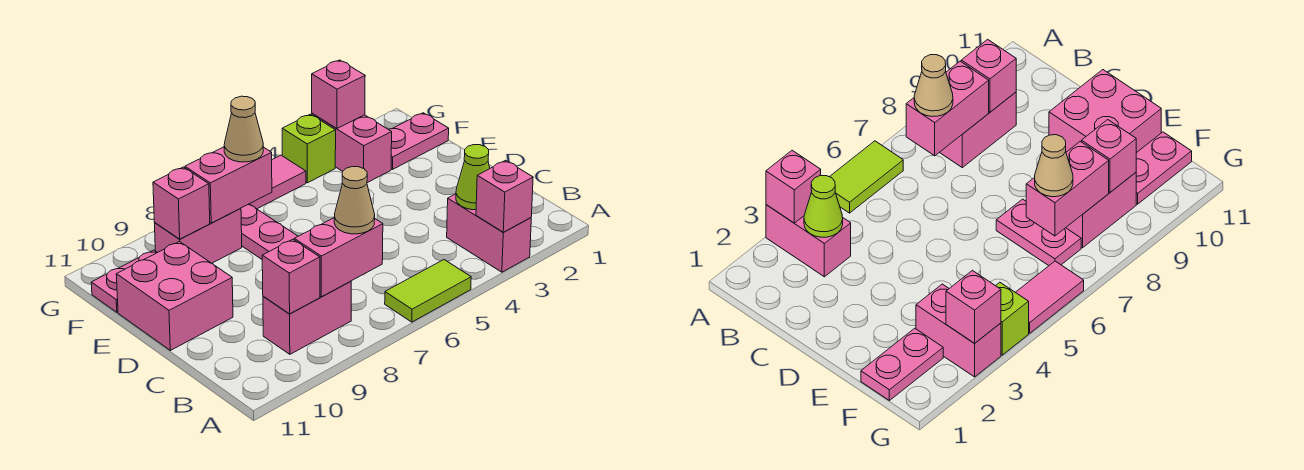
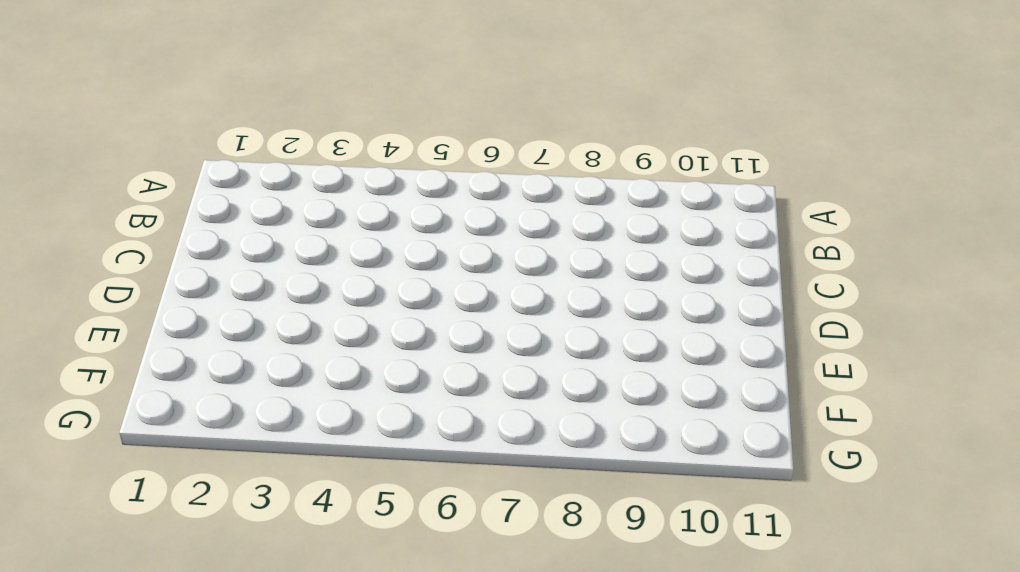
none -> pink 1x2 brick [447,194,531,272]
none -> lime 1x2 tile [385,260,471,322]
none -> pink 1x2 brick [263,281,351,354]

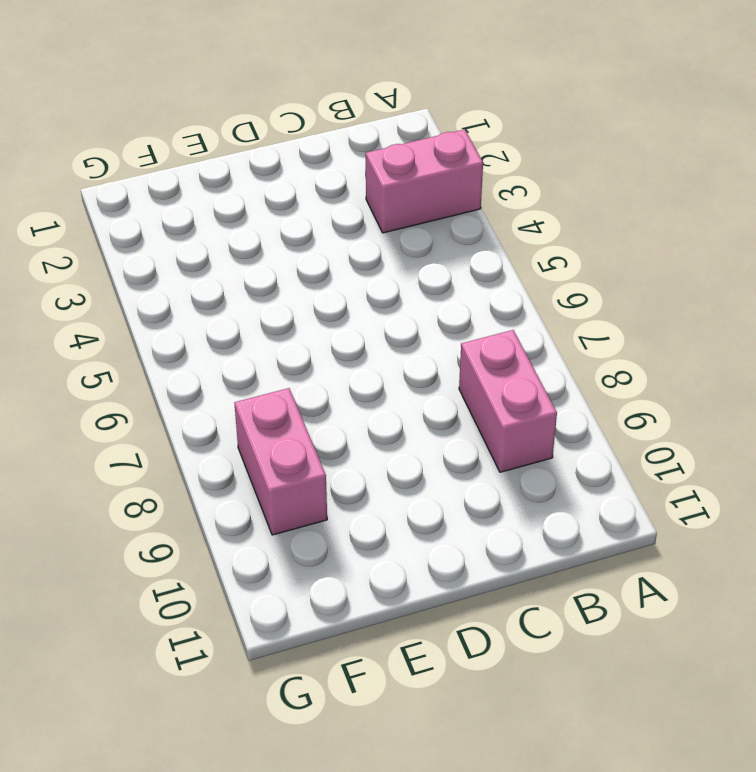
none -> lime 1x2 tile [385,260,471,322]
none -> pink 2x2 brick [116,241,233,350]
none -> pink 1x2 plate [241,204,298,259]

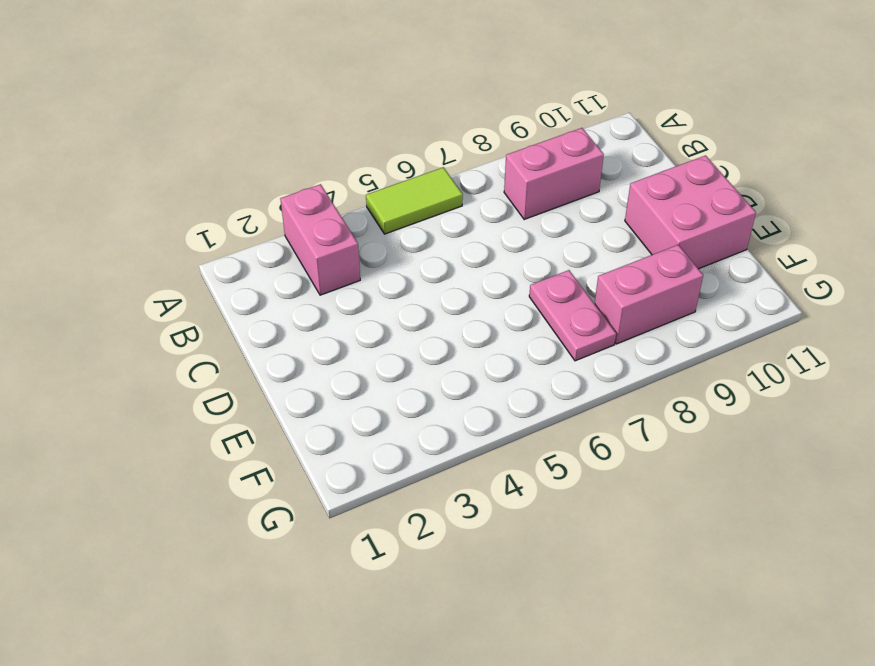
none -> pink 1x2 plate [389,113,449,169]
none -> pink 1x2 brick [312,113,392,183]
none -> pink 1x2 plate [91,250,157,312]

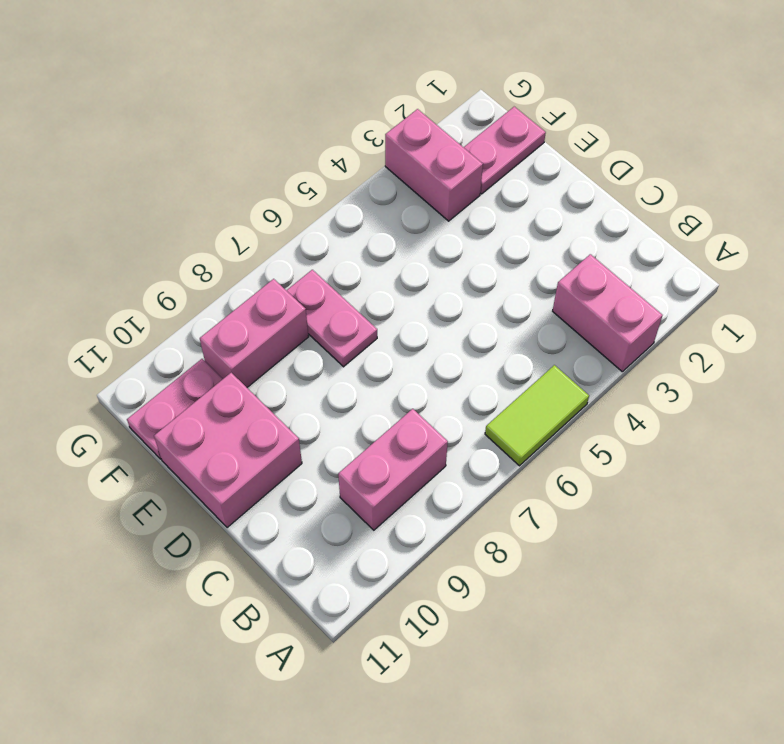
none -> lime 1x1 brick [282,114,336,183]
none -> pink 1x2 tile [250,155,306,209]
none -> pink 1x1 brick [476,160,533,232]

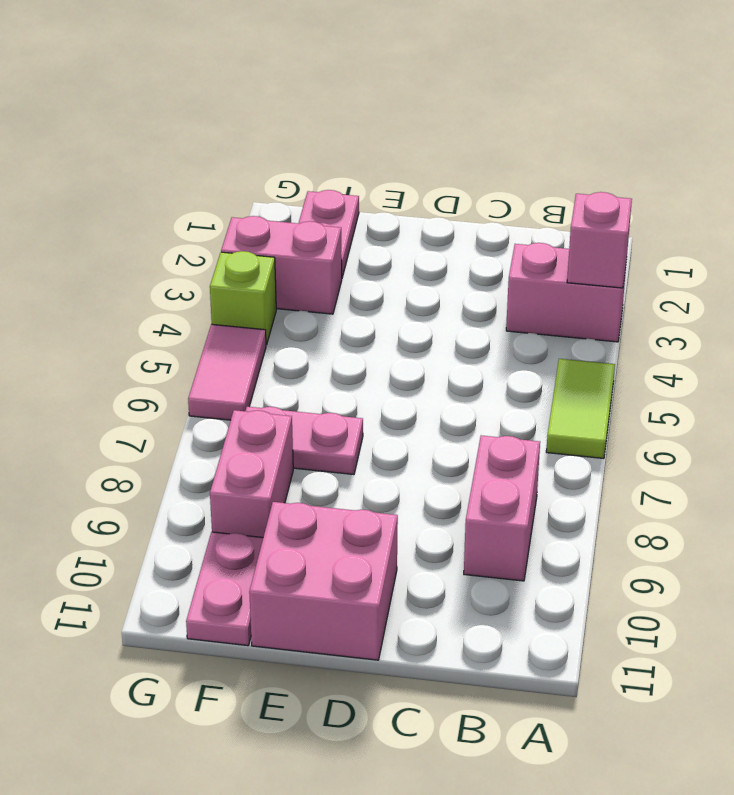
none -> lime 1x1 cone [456,145,490,210]
none -> pink 1x2 brick [294,218,383,297]
none -> pink 1x1 brick [262,239,320,314]

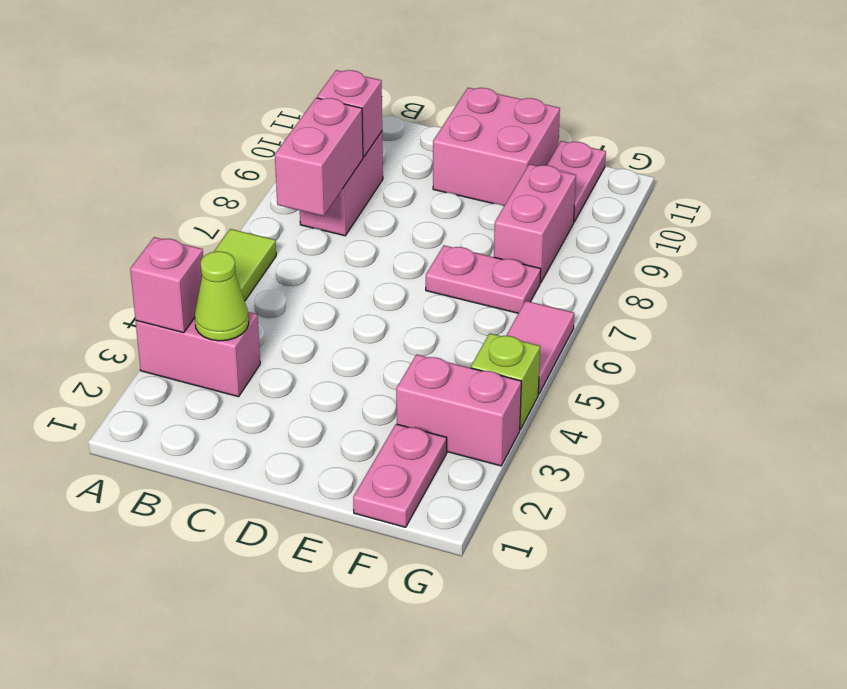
none -> pink 1x2 brick [185,147,272,223]
none -> pink 1x1 brick [153,167,210,239]
none -> pink 1x1 brick [312,60,365,129]

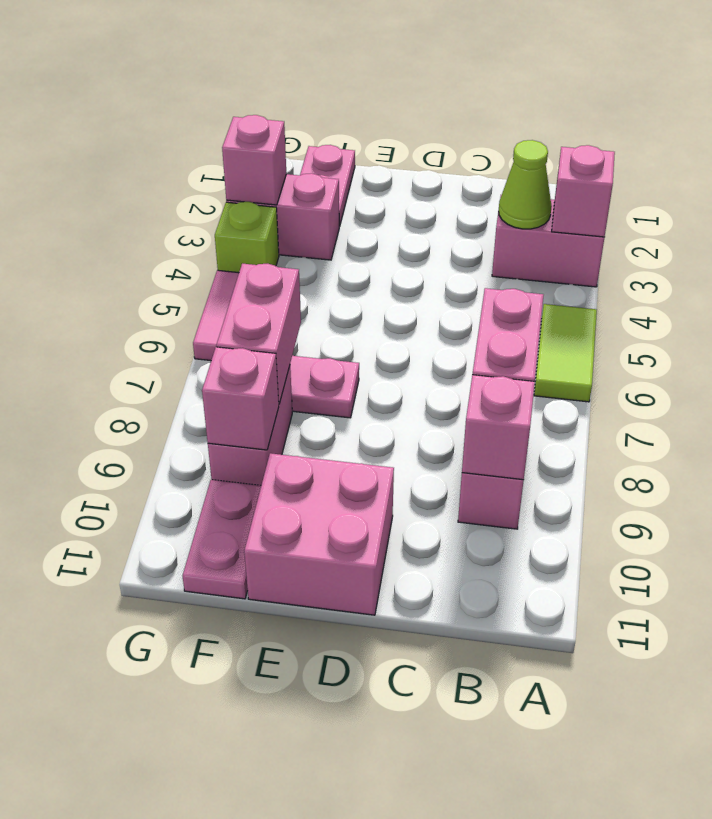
none -> tan 1x1 cone [334,167,375,234]
none -> tan 1x1 cone [224,96,263,162]

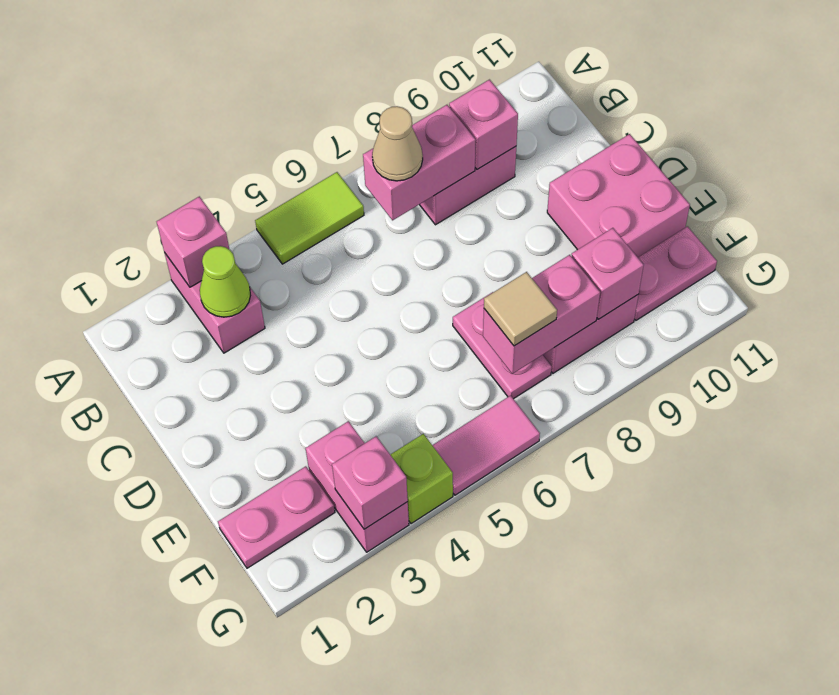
tan 1x1 tile [484,272,557,346] -> tan 1x1 cone [224,96,263,162]

